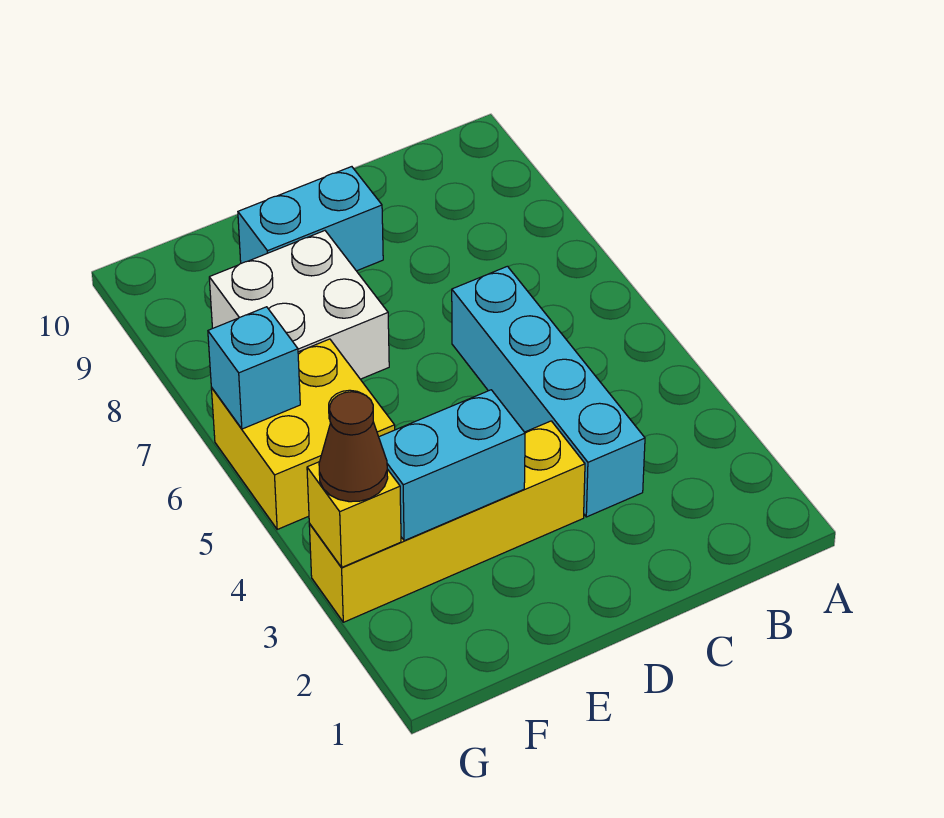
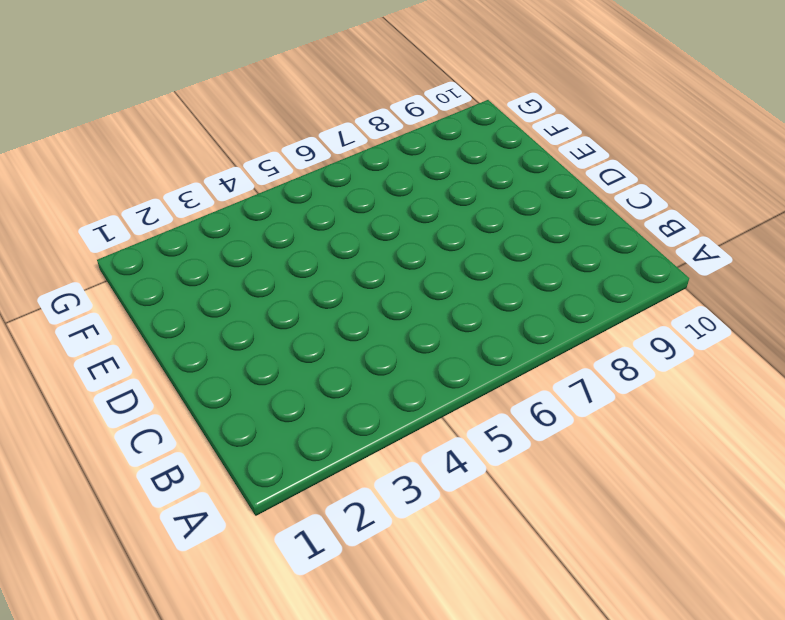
none -> cyan 1x4 brick [452,266,645,517]
none -> yellow 1x4 brick [309,421,585,622]

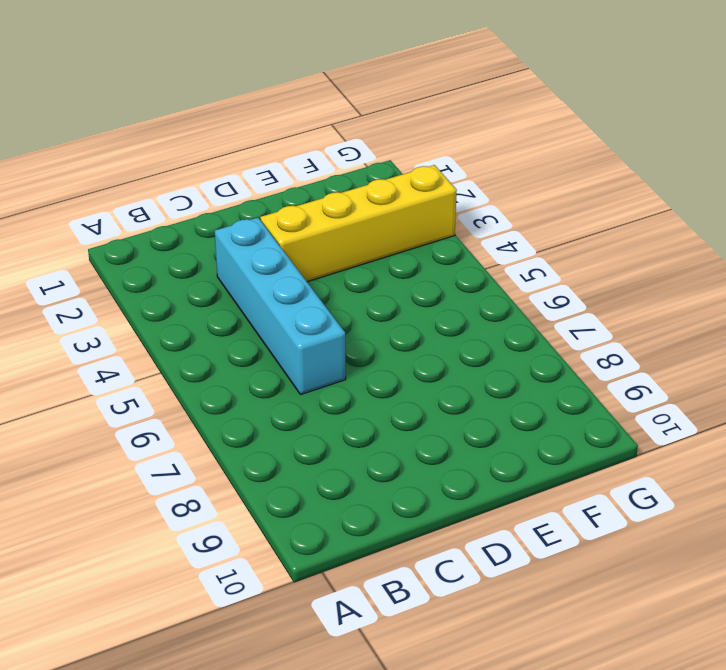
none -> cyan 1x2 brick [238,167,383,271]
none -> white 2x2 brick [209,231,389,379]

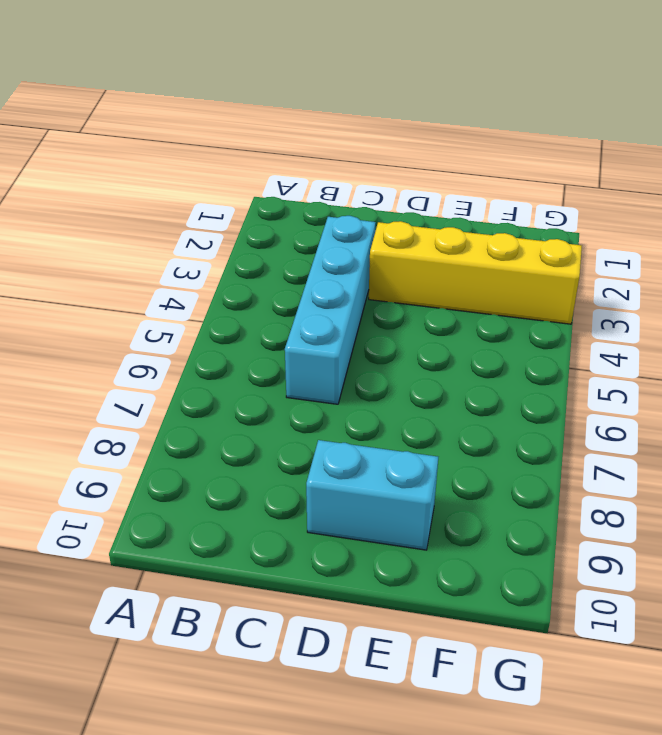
none -> white 2x2 brick [209,231,389,379]
none -> yellow 2x2 brick [211,339,395,529]

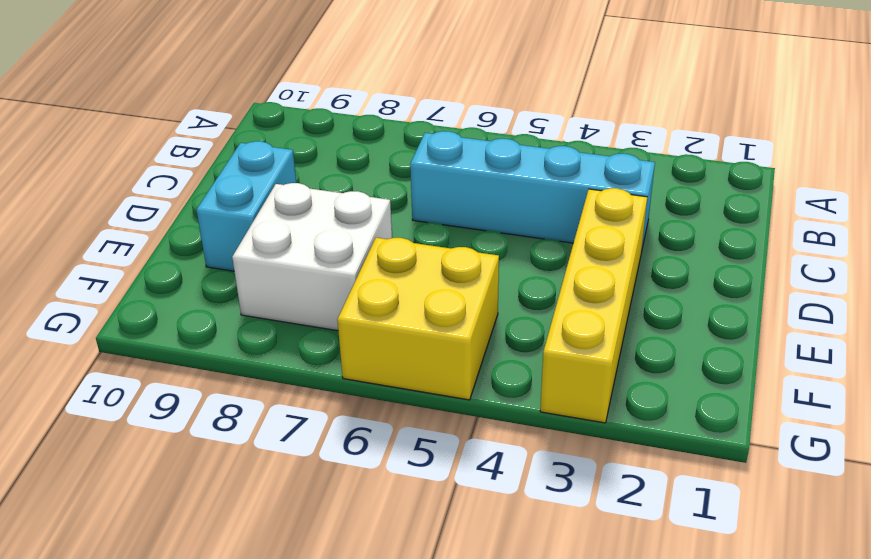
none -> cyan 1x2 brick [379,390,525,541]
none -> yellow 1x1 brick [307,462,401,567]

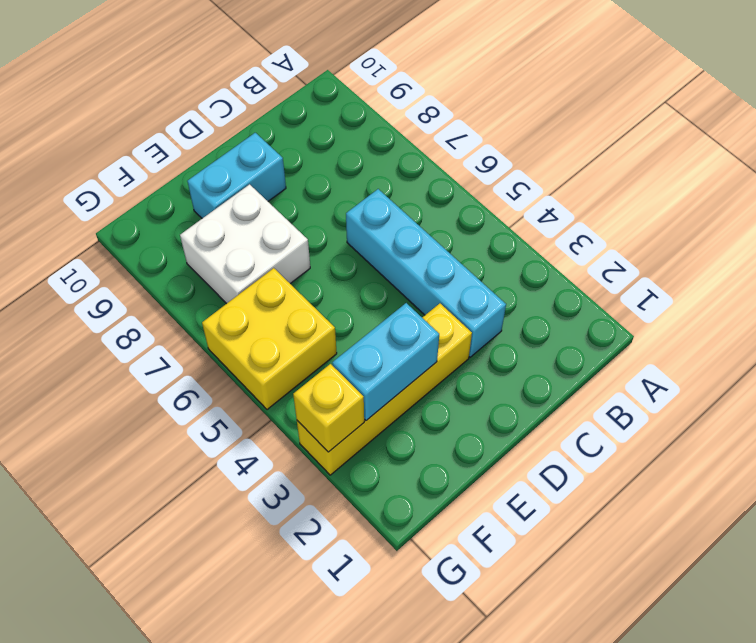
none -> cyan 1x1 brick [208,307,300,429]
none -> brown 1x1 cone [319,392,388,502]

